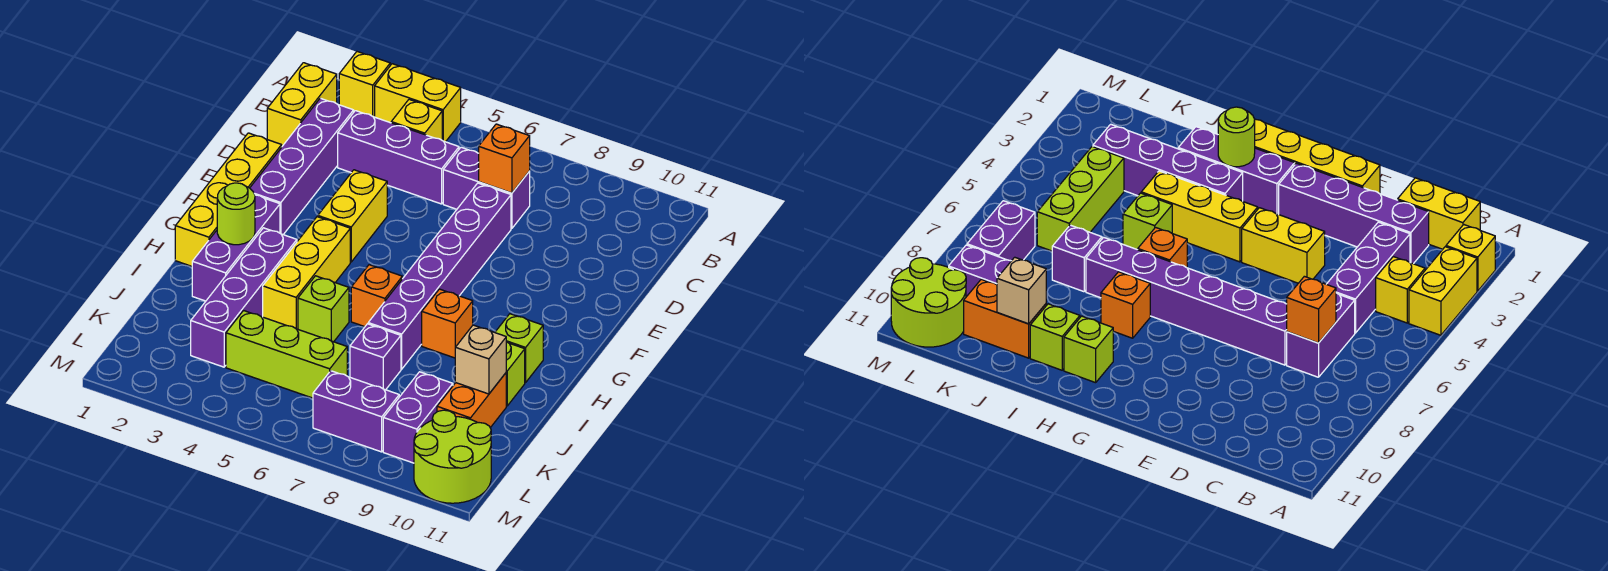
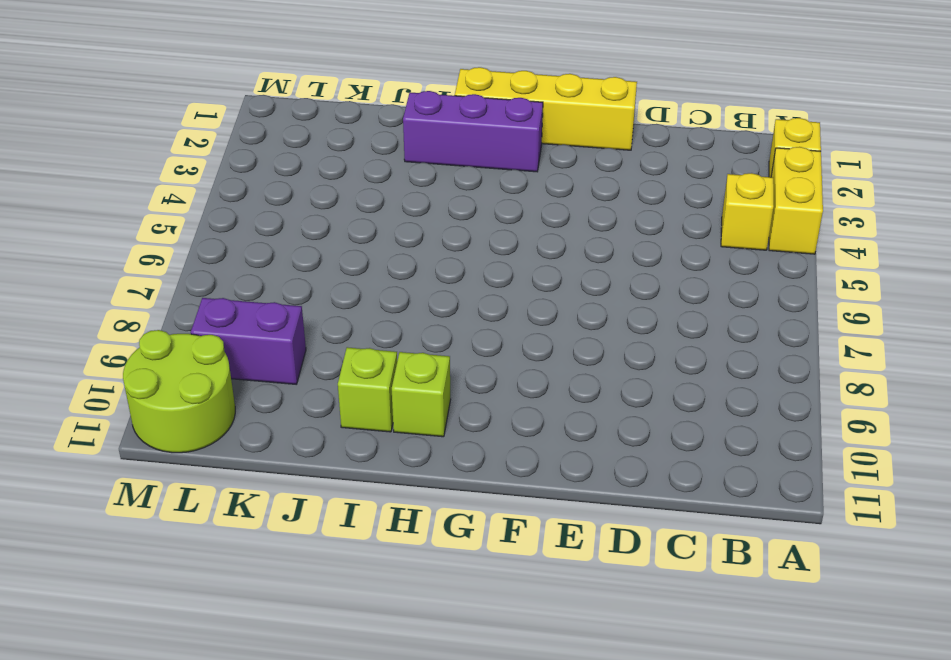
none -> yellow 1x2 brick [267,63,337,146]
none -> purple 1x4 brick [250,98,354,234]
none -> purple 1x3 brick [338,111,459,204]

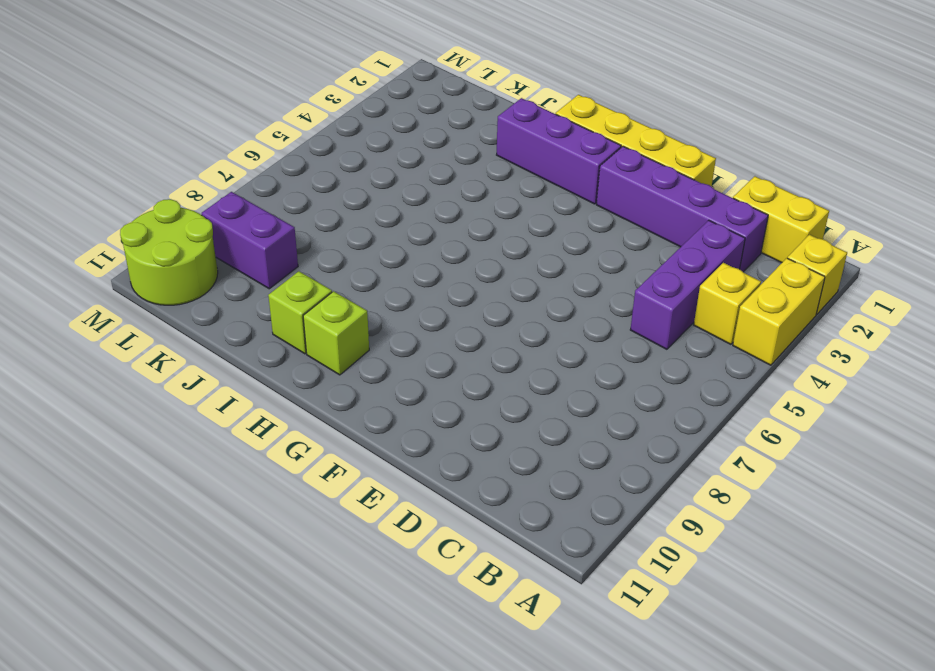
none -> purple 1x2 brick [443,147,530,228]
none -> purple 1x6 brick [368,183,511,369]
none -> yellow 1x2 brick [318,170,387,262]

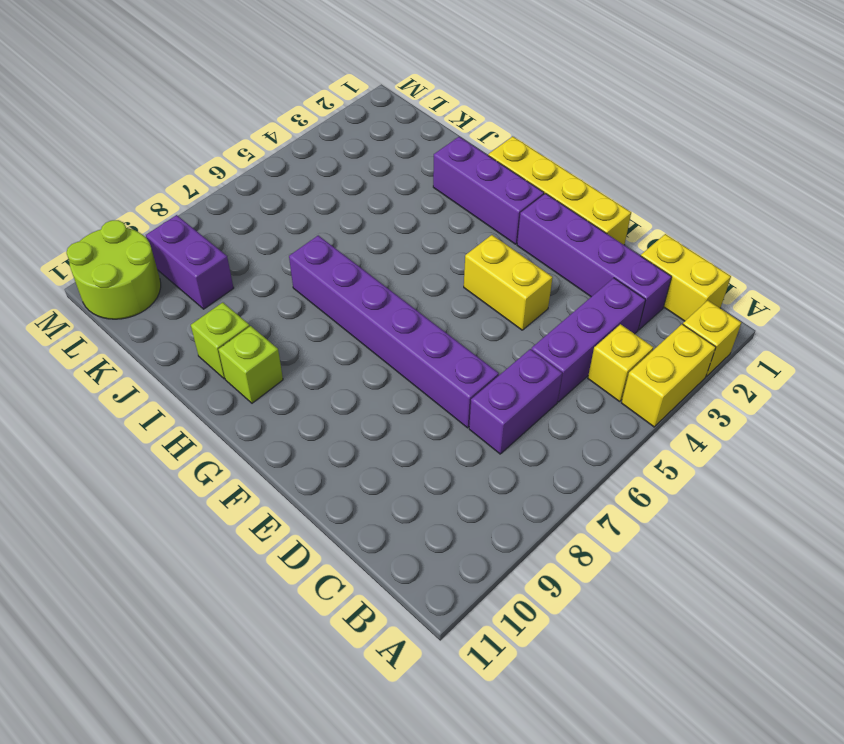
none -> yellow 1x3 brick [263,217,350,329]
none -> purple 1x4 brick [191,228,297,367]
none -> orange 1x1 brick [351,265,402,327]

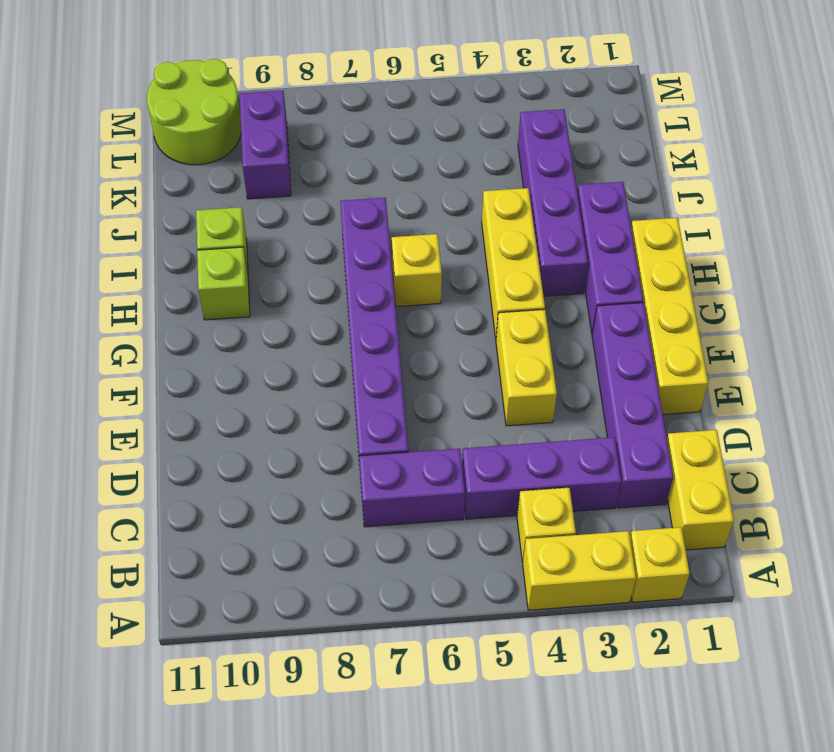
yellow 1x1 brick [392,234,442,307] -> orange 1x1 brick [351,265,402,327]
none -> orange 1x1 brick [422,289,473,358]
none -> lime 1x1 brick [298,276,349,342]
none -> purple 1x1 brick [350,324,401,390]

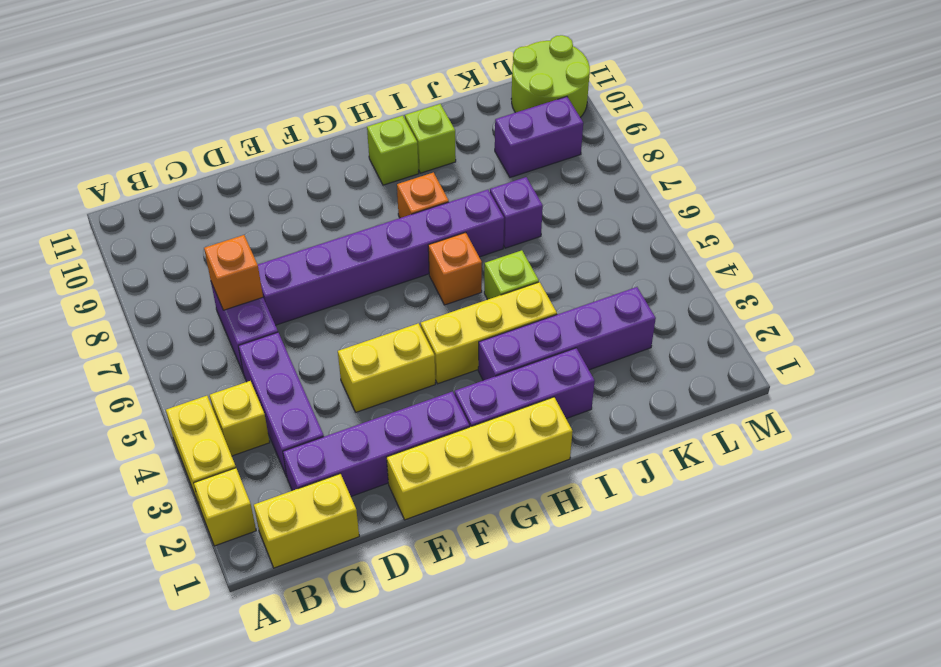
none -> orange 1x2 brick [437,373,506,428]
none -> lime 1x3 brick [226,311,347,398]
none -> purple 1x2 brick [313,371,399,452]

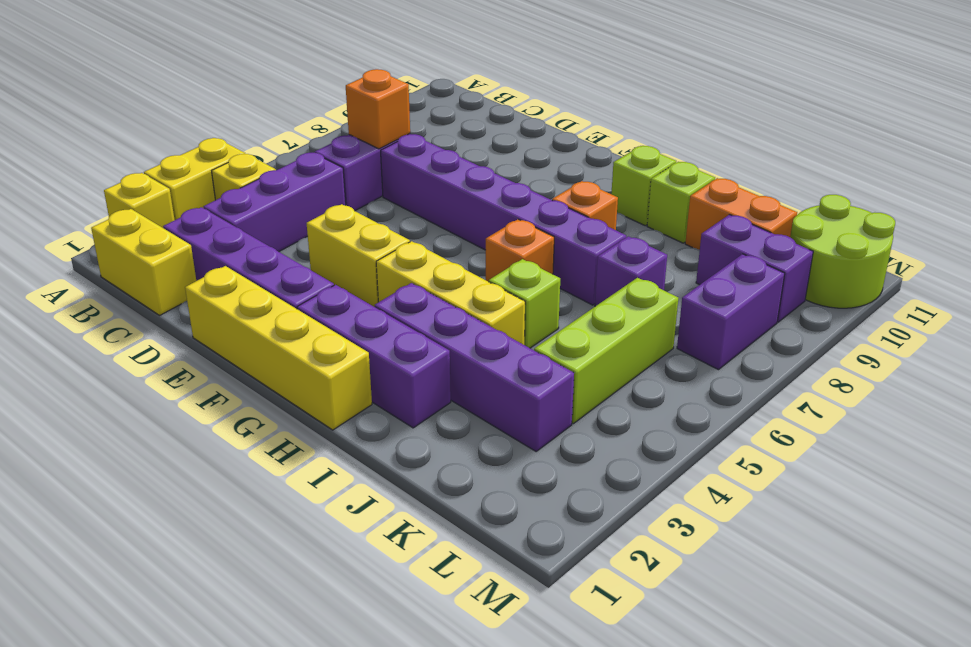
none -> lime 1x1 round brick [217,183,255,245]
none -> tan 1x1 brick [455,325,506,394]

